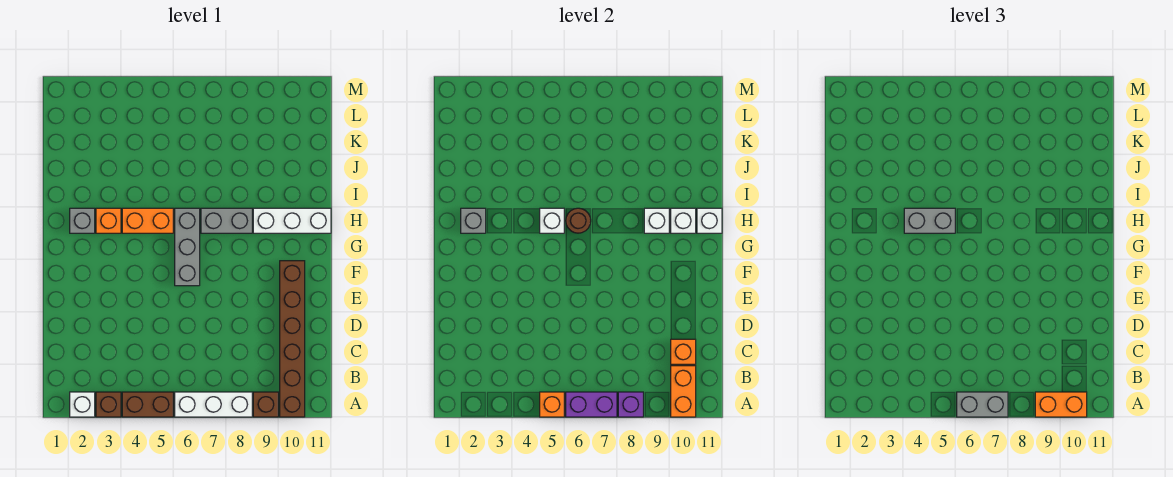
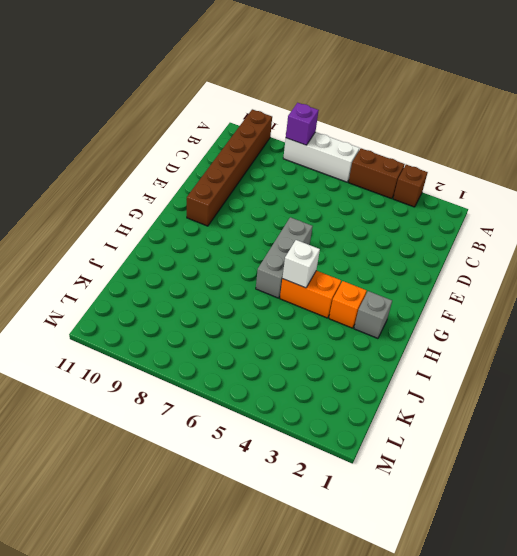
none -> white 1x1 brick [70,392,95,417]
none -> brown 1x1 brick [253,392,278,417]
none -> grey 1x2 brick [201,208,252,233]

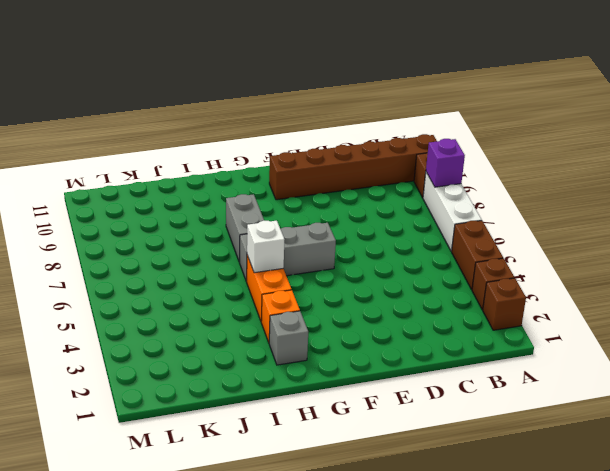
brown 1x1 brick [483,278,526,330] -> white 1x1 brick [70,392,95,417]
none -> white 1x3 brick [253,208,331,233]
none -> orange 1x1 brick [540,392,564,417]
none -> purple 1x2 brick [566,392,617,417]

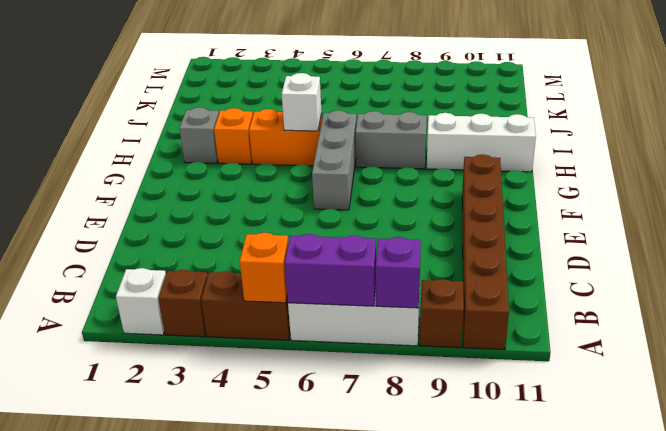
none -> orange 1x2 brick [671,366,696,417]
none -> orange 1x1 brick [671,339,696,364]
none -> grey 1x1 brick [461,208,486,233]

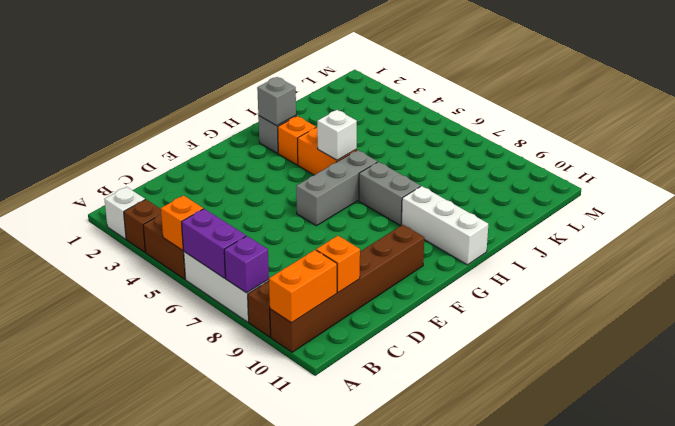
none -> brown 1x1 round brick [566,208,591,233]
none -> white 1x1 brick [644,208,669,233]
none -> white 1x1 brick [671,208,696,233]

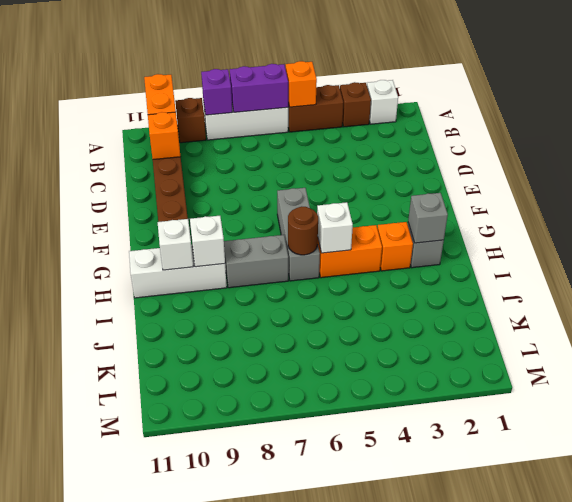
none -> white 1x1 brick [697,208,722,233]
none -> grey 1x2 brick [957,392,1008,417]
none -> orange 1x2 brick [1035,392,1087,417]

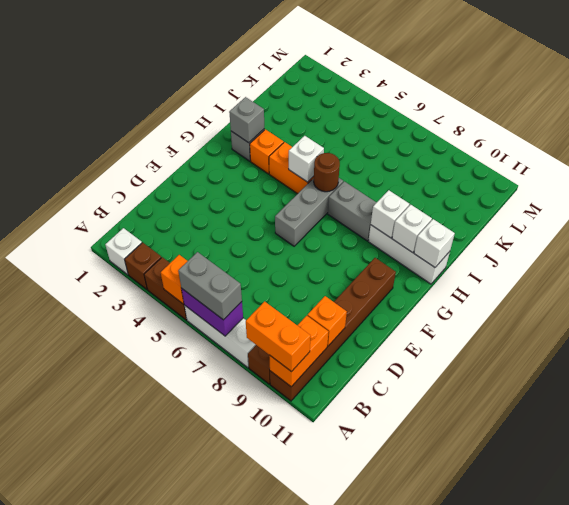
none -> purple 1x1 brick [618,392,643,417]
none -> grey 1x2 brick [904,208,955,233]

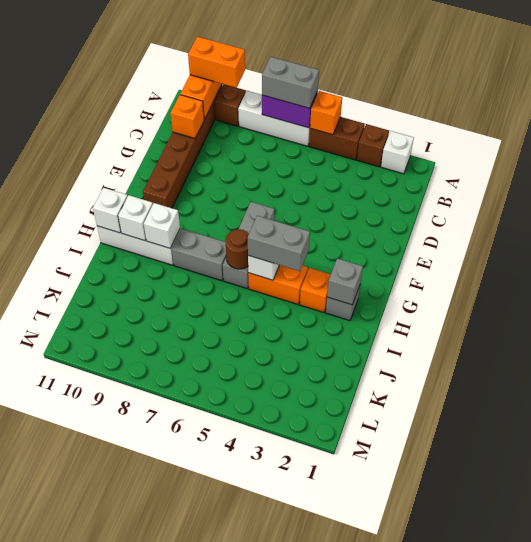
none -> purple 1x1 brick [618,392,643,417]

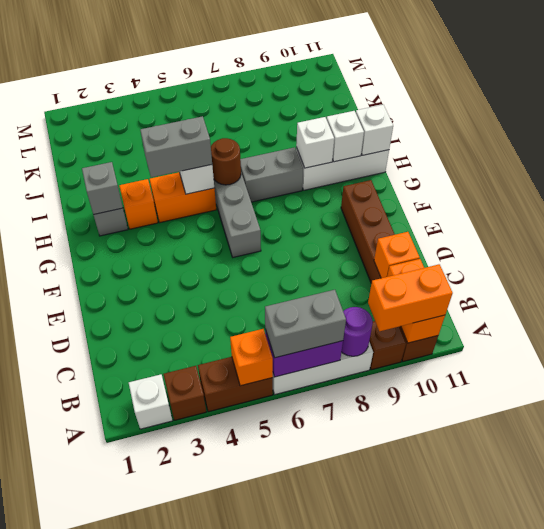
purple 1x1 round brick [342,307,373,356] -> purple 1x1 brick [618,392,643,417]

